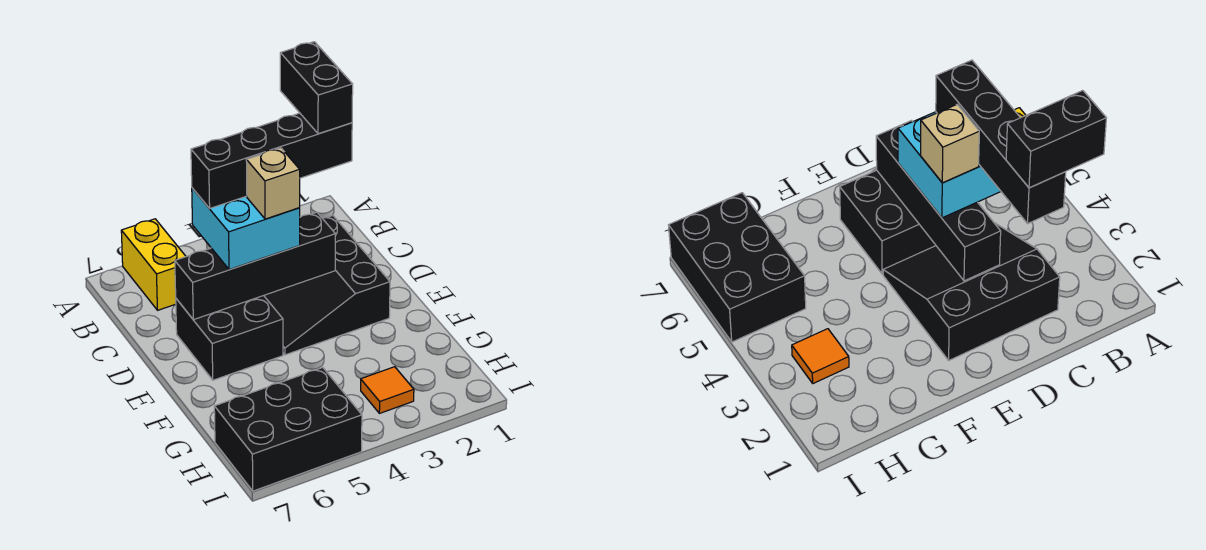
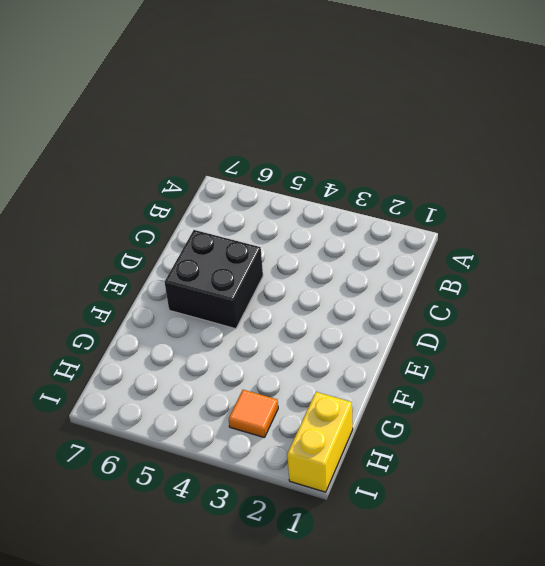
yellow 1x2 brick [287,392,353,492] -> yellow 1x2 brick moved to [121,219,186,310]
none -> black 3x3 slope [264,216,390,355]
none -> black 2x3 brick [214,368,362,491]

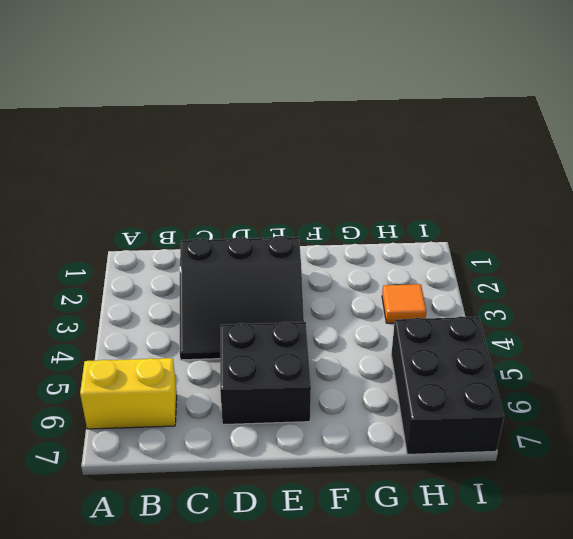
none -> black 1x4 brick [175,212,335,320]
none -> cyan 2x2 brick [192,188,300,270]

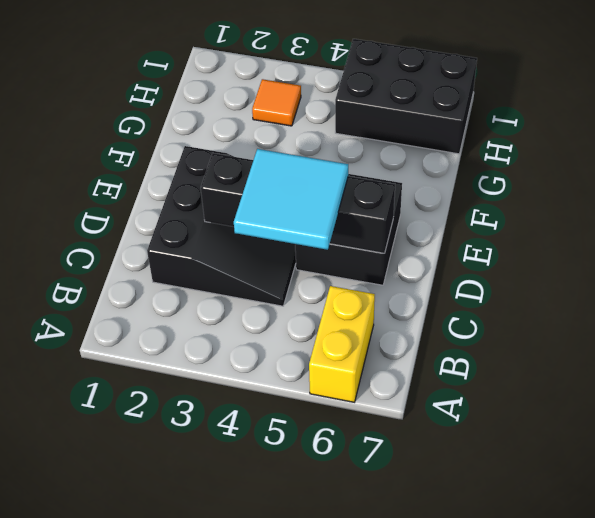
cyan 2x2 tile [234,149,348,250] -> cyan 2x2 brick [192,188,300,270]
none -> black 1x4 brick [191,113,352,208]
none -> tan 1x1 brick [246,148,300,219]

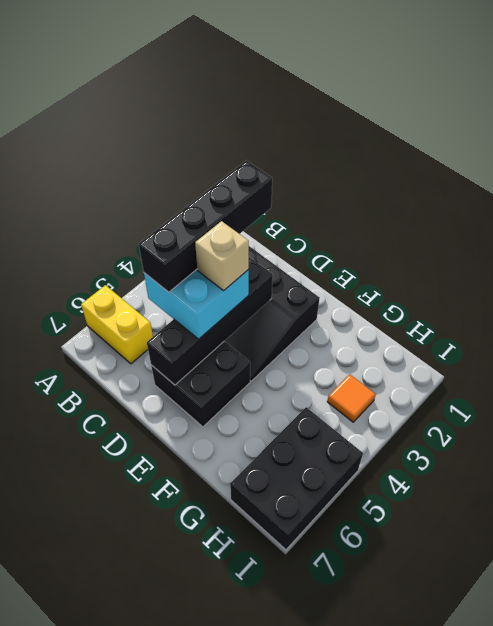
none -> black 1x2 brick [280,42,353,134]

